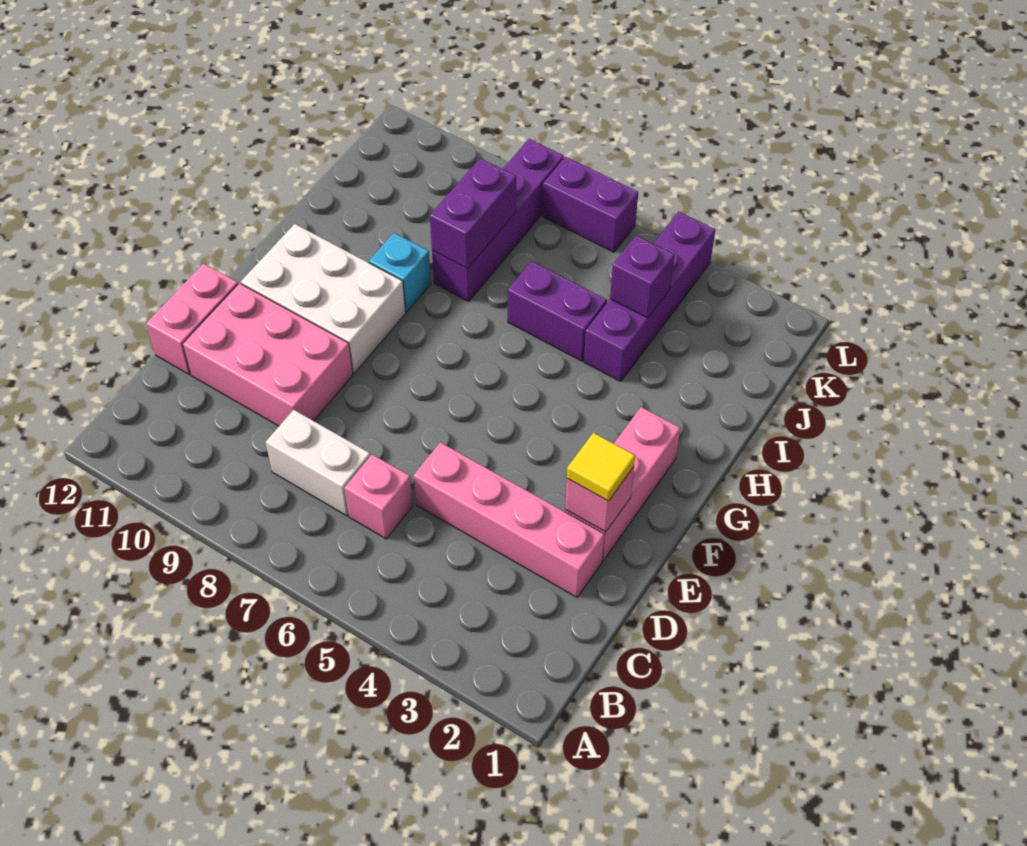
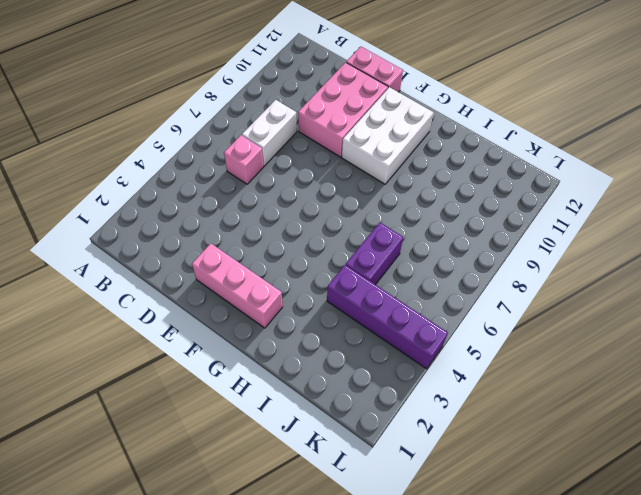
none -> pink 1x4 brick [414,442,604,597]
none -> cyan 1x1 brick [369,233,431,312]
none -> purple 1x4 brick [432,139,564,301]

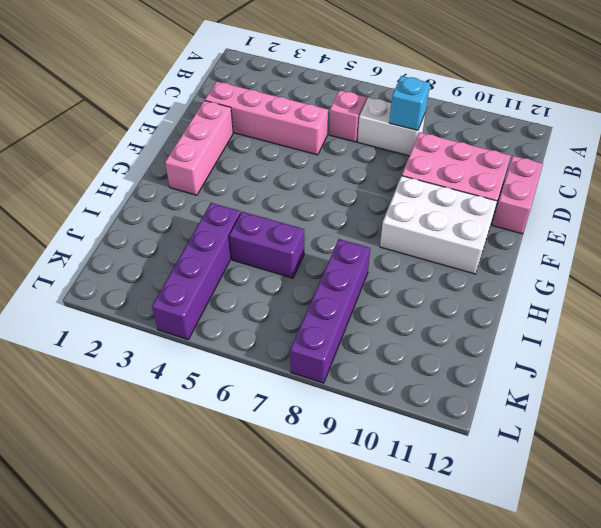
cyan 1x1 brick [389,76,430,130] -> cyan 1x1 brick moved to [369,233,431,312]
none -> purple 1x2 brick [542,157,638,252]
none -> pink 1x1 brick [565,467,634,532]
none -> purple 1x2 brick [430,158,516,269]

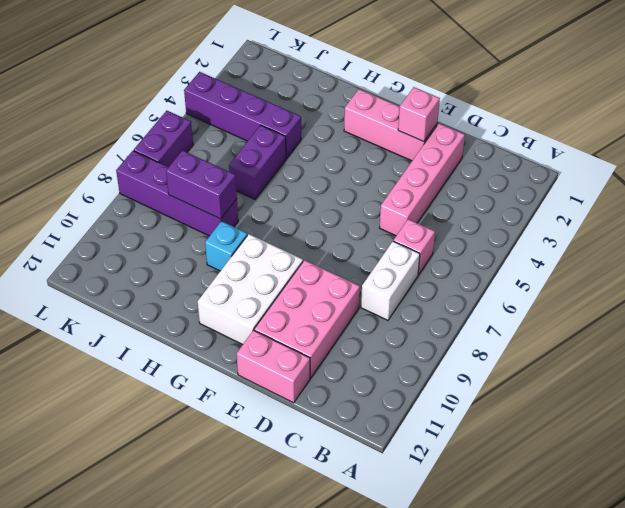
none -> purple 1x1 brick [610,235,674,318]
none -> yellow 1x1 tile [567,433,635,501]

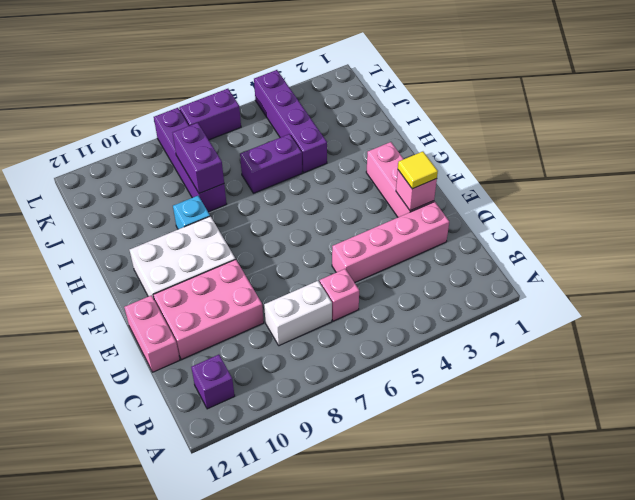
purple 1x1 brick [191,355,235,409] -> purple 1x1 brick moved to [610,235,674,318]

